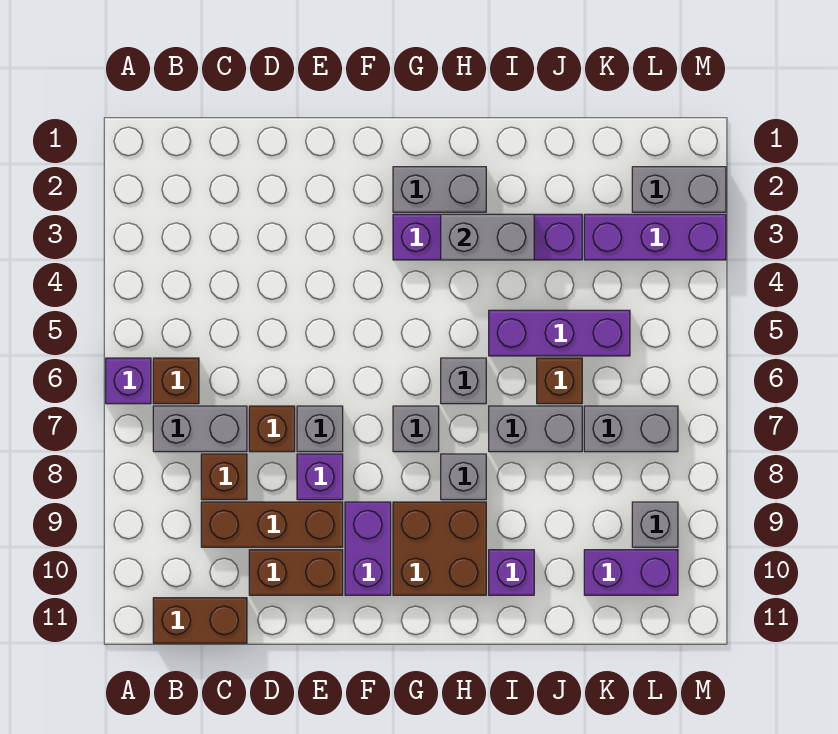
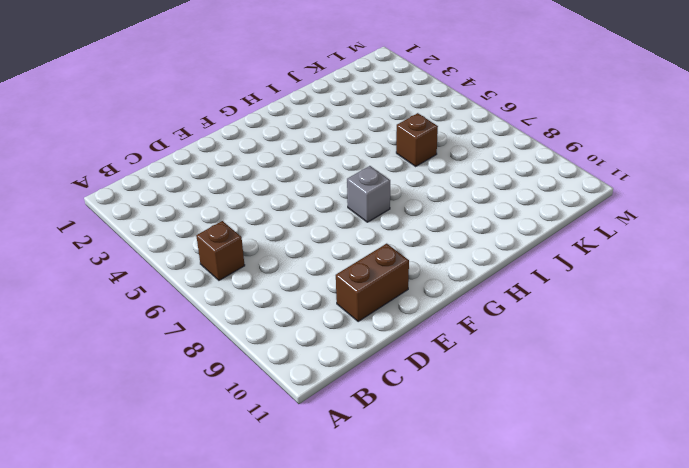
none -> purple 1x1 brick [106,358,151,404]
none -> grey 1x2 brick [153,406,247,452]
none -> brown 1x2 brick [153,598,247,643]

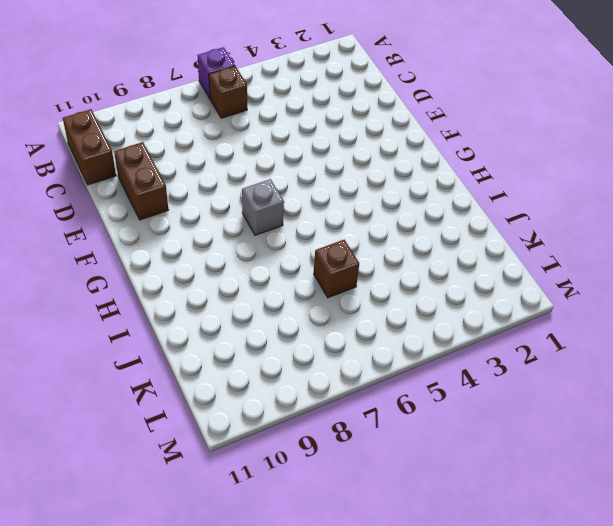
none -> grey 1x2 brick [153,406,247,452]
none -> brown 1x1 brick [201,454,247,500]
none -> brown 1x3 brick [201,502,343,547]

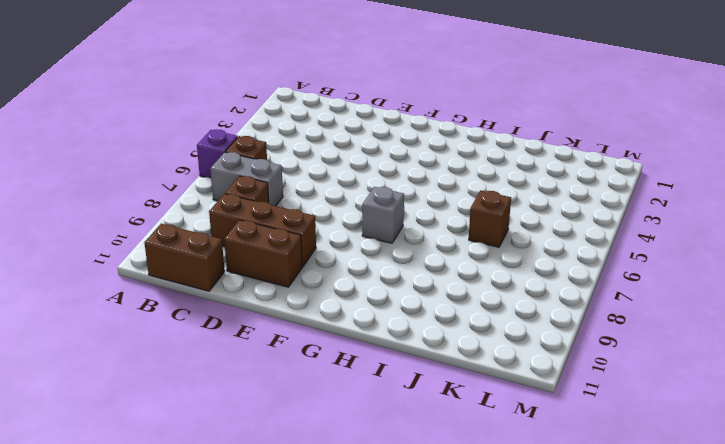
none -> brown 1x1 brick [249,406,295,452]
none -> grey 1x1 brick [297,406,343,452]
none -> purple 1x1 brick [297,454,343,500]

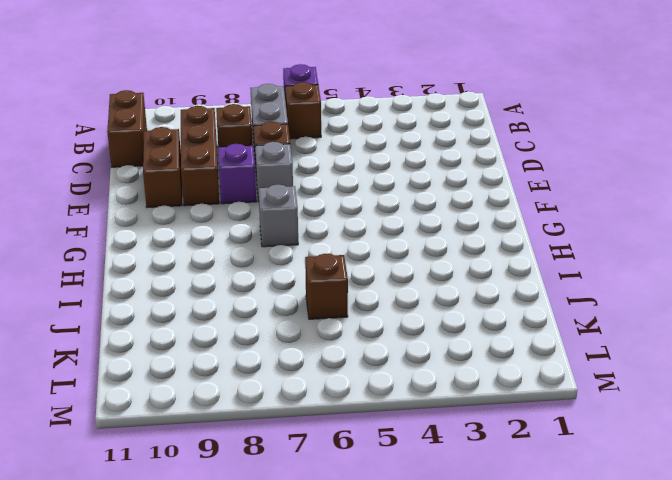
none -> purple 1x2 brick [345,502,391,595]
none -> grey 1x2 brick [393,167,486,212]
none -> purple 1x4 brick [393,214,582,260]

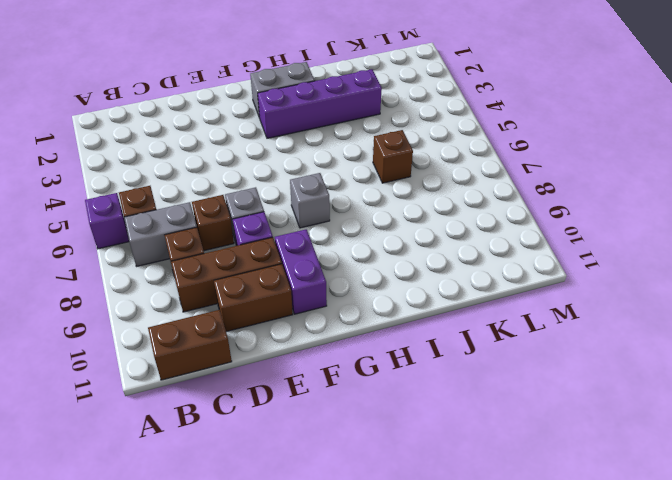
none -> brown 2x2 brick [393,502,486,595]
none -> grey 1x1 brick [441,358,486,404]
none -> grey 1x1 brick [441,454,486,500]

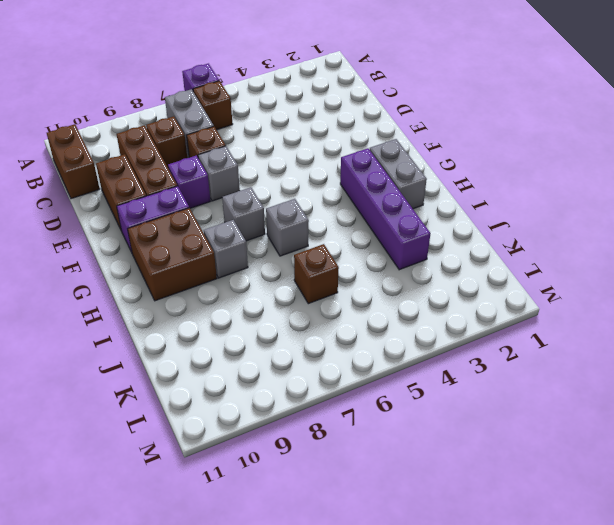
none -> purple 1x3 brick [489,310,630,356]
none -> grey 1x2 brick [489,406,582,452]
none -> purple 1x1 brick [489,550,534,595]

